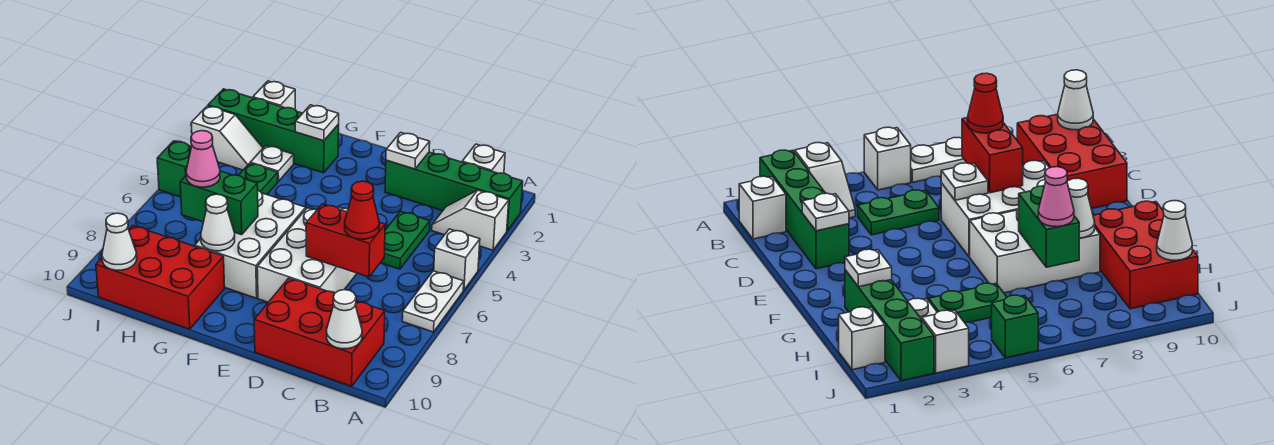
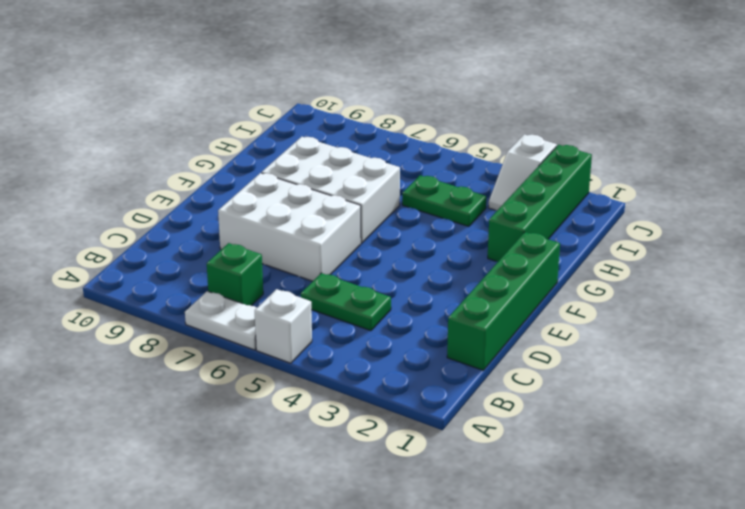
green 1x1 brick [207,243,263,306] -> green 1x1 brick moved to [157,141,191,197]
green 1x4 brick [447,232,560,370] -> green 1x4 brick moved to [385,152,523,231]
none -> white 1x2 slope [432,190,509,250]
none -> white 1x1 brick [462,144,505,173]
none -> red 2x3 brick [254,278,385,386]

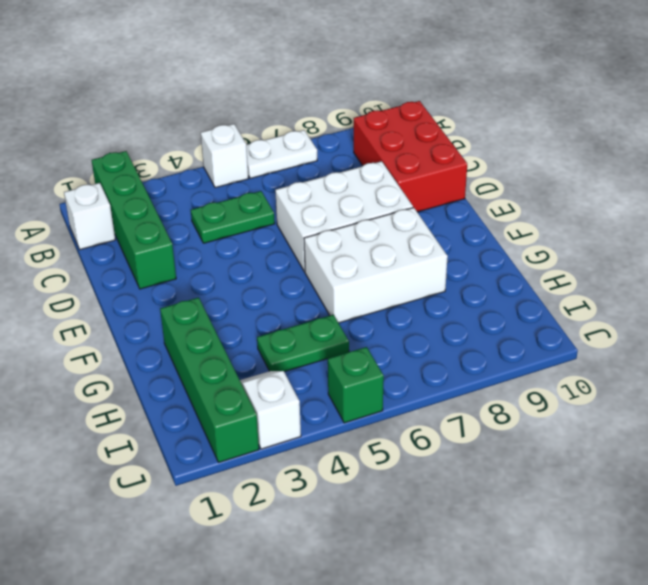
none -> white 1x2 slope [432,190,509,250]
none -> red 2x3 brick [96,225,225,329]
none -> white 1x1 plate [250,146,294,181]

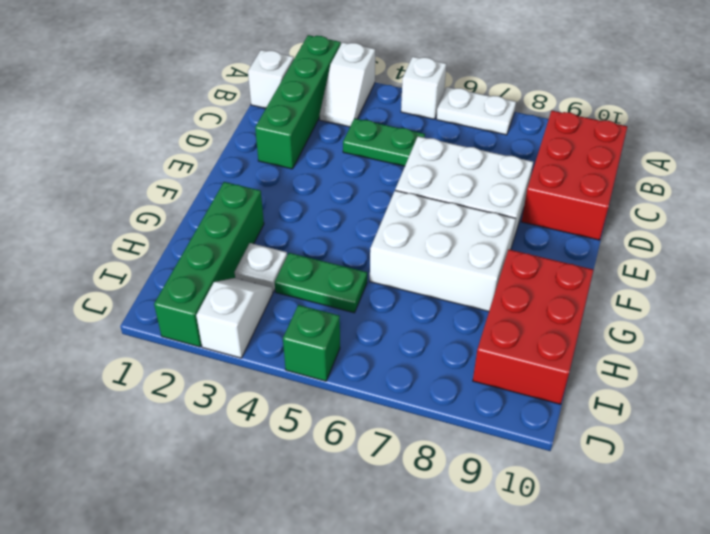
none -> white 1x1 brick [253,81,295,109]
none -> white 1x1 cone [327,290,362,349]
none -> red 1x2 brick [306,204,385,277]

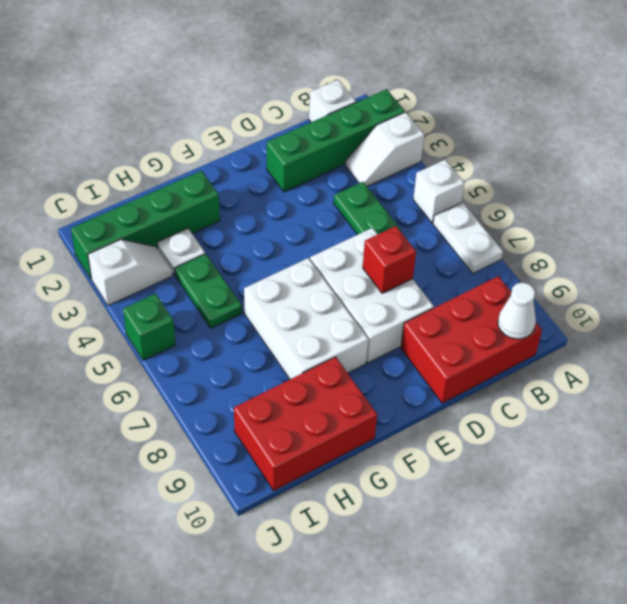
red 1x1 brick [363,226,416,293] -> red 1x2 brick [306,204,385,277]
none -> white 1x1 brick [253,81,295,109]
none -> white 1x1 plate [386,132,430,169]
none -> white 1x1 plate [941,163,988,200]

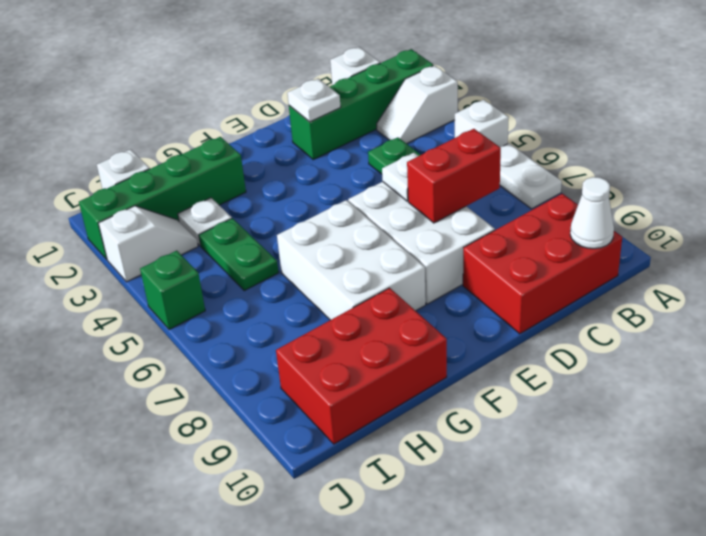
none -> white 1x1 plate [295,105,339,141]
none -> green 1x2 brick [180,171,258,235]
none -> white 1x1 cone [201,194,235,251]

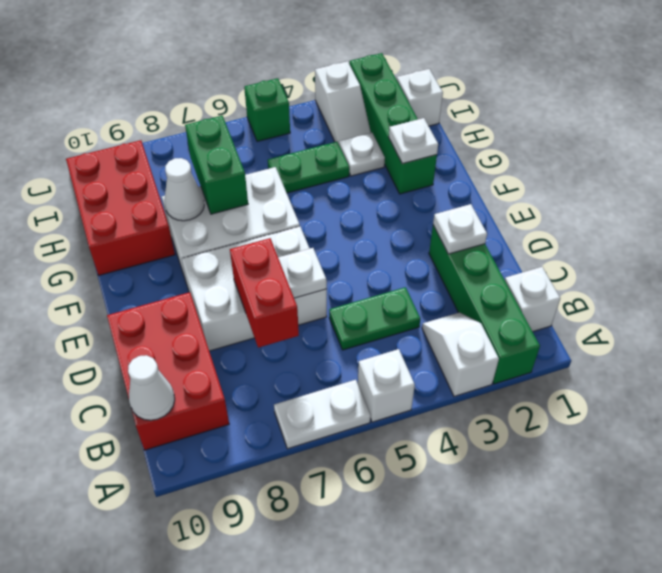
none -> white 1x1 cone [102,213,137,270]
none -> red 1x1 cone [345,181,379,239]
none -> pink 1x1 cone [186,131,220,187]

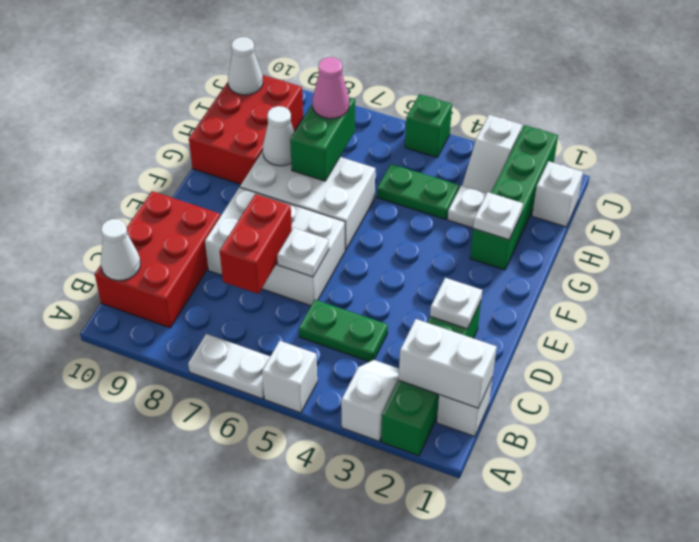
white 1x2 brick [399,319,497,408] -> none
none -> red 1x1 cone [345,181,379,239]

